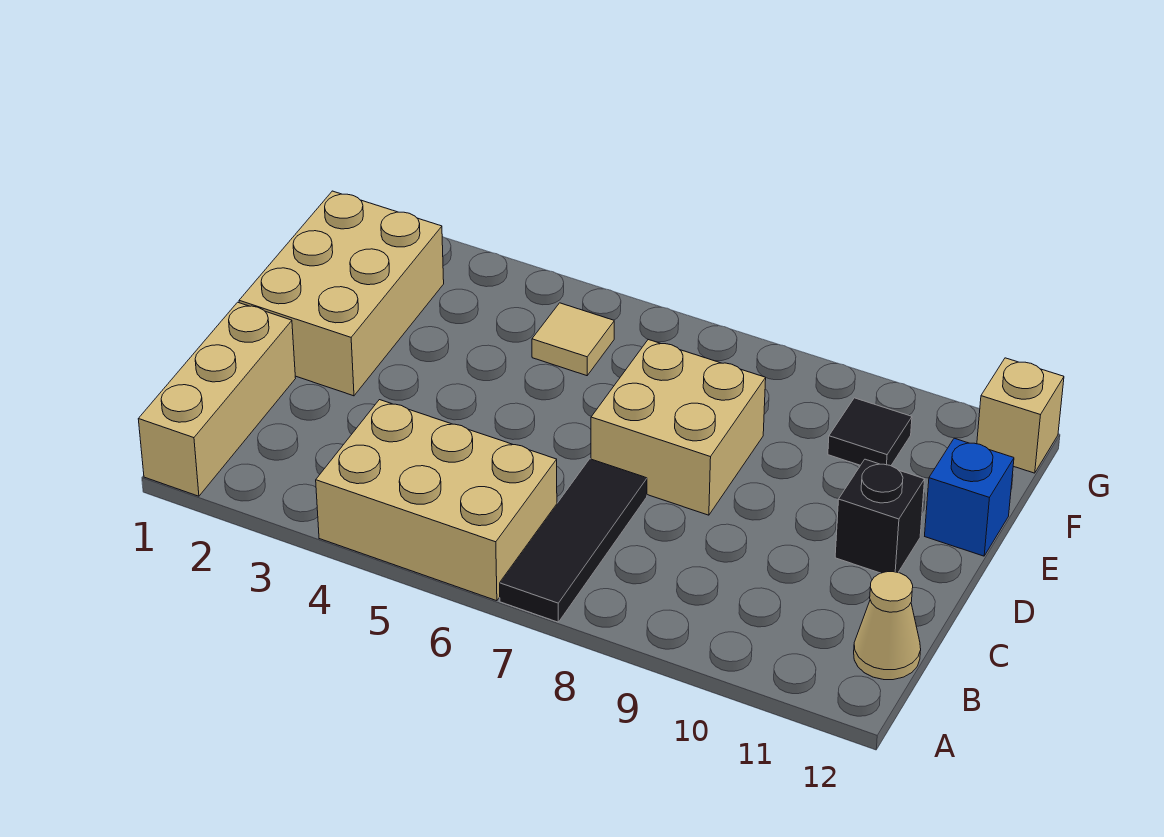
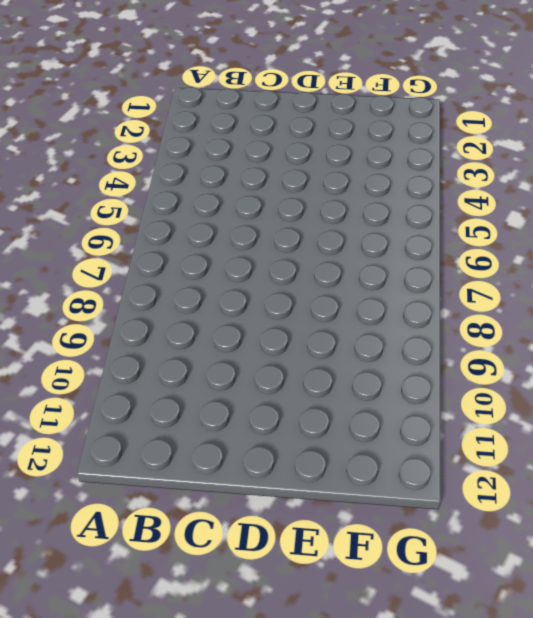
none -> tan 1x3 brick [138,302,296,496]
none -> tan 2x3 brick [316,400,557,601]

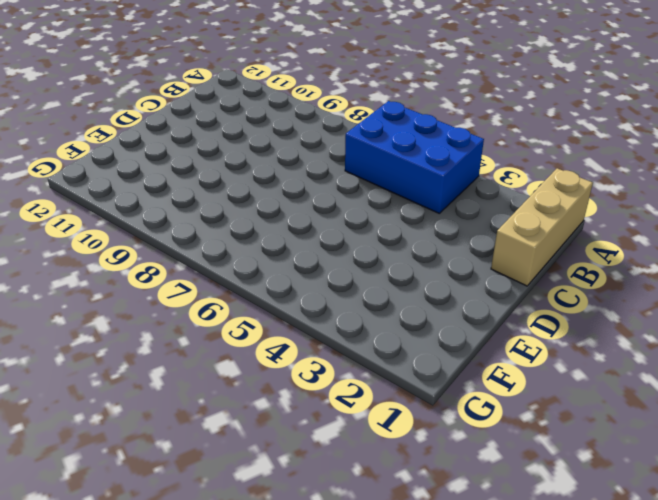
blue 2x3 brick [345,101,484,213] -> tan 2x3 brick [316,400,557,601]
none -> black 1x3 tile [500,459,647,622]
none -> tan 1x1 cone [854,572,921,680]

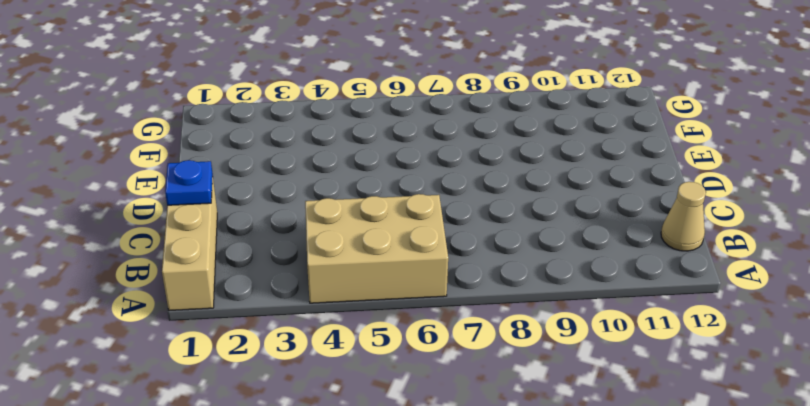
blue 1x1 plate [165,160,213,205] -> none
none -> black 1x3 tile [500,459,647,622]
none -> tan 2x3 brick [239,191,444,396]

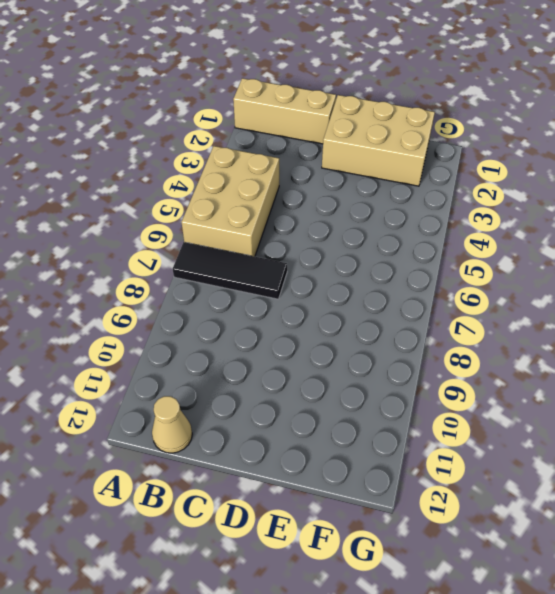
none -> tan 2x2 brick [591,340,766,515]
none -> black 1x1 brick [835,459,925,573]

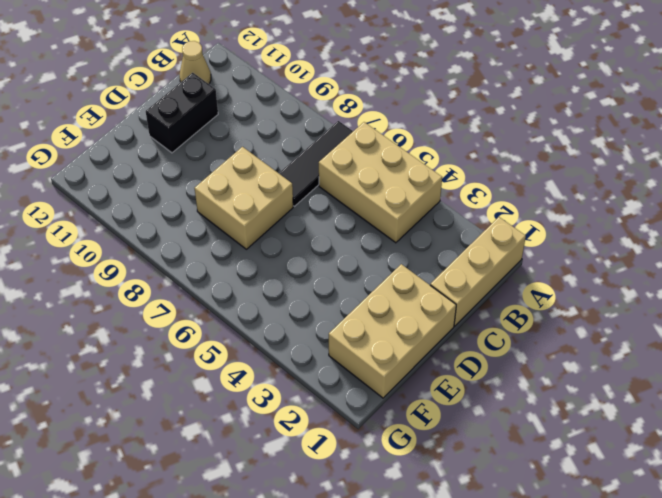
black 1x2 brick [146,73,218,153] -> black 1x1 brick [835,459,925,573]
none -> blue 1x1 brick [925,438,1014,556]
none -> tan 1x1 tile [532,303,614,376]

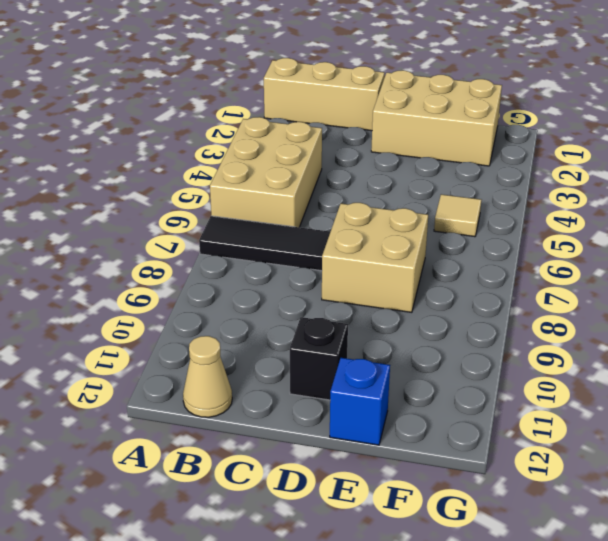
none -> black 1x1 tile [828,398,912,466]
none -> tan 1x1 brick [977,358,1064,473]

